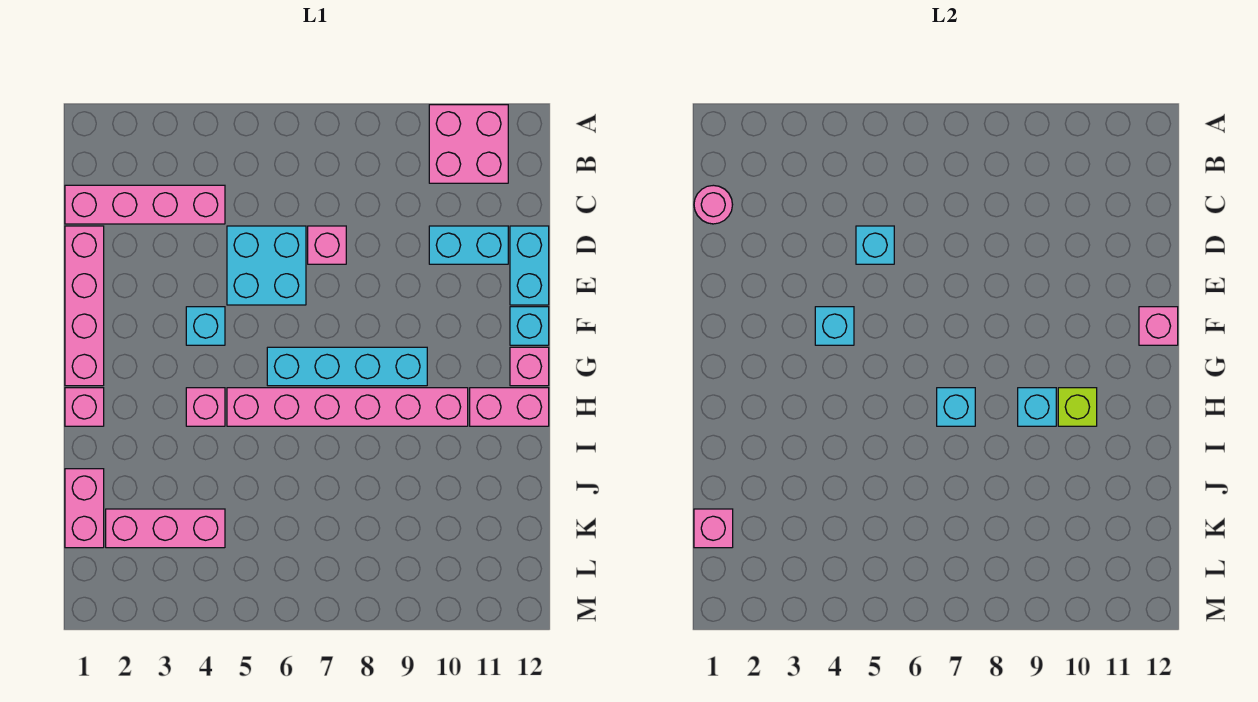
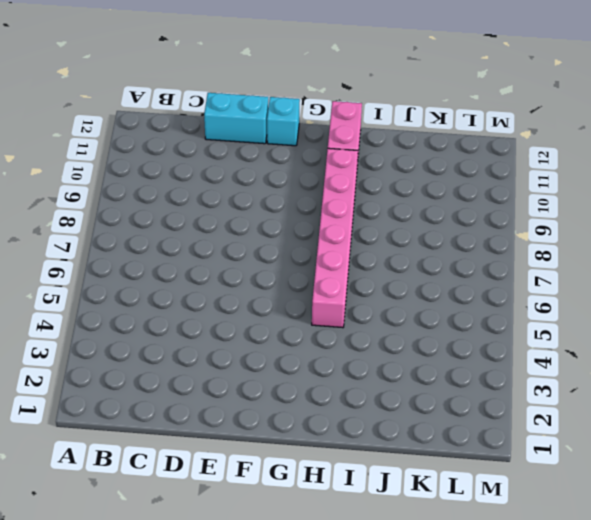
none -> pink 2x2 brick [429,105,508,183]
none -> pink 1x4 brick [65,185,225,224]
none -> pink 1x4 brick [65,226,104,386]

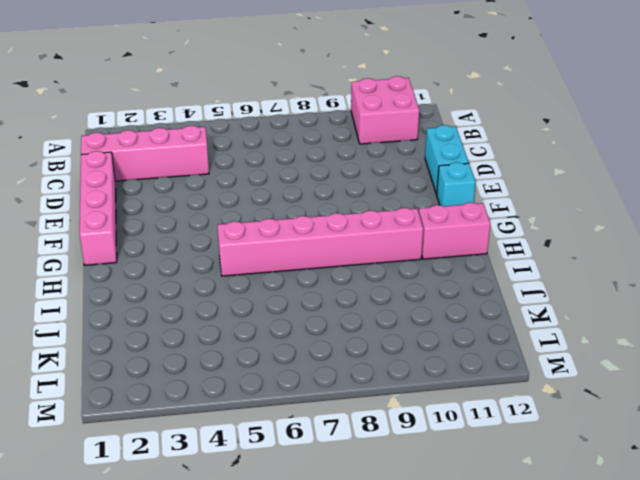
none -> cyan 2x2 brick [227,226,306,305]
none -> pink 1x1 brick [308,226,346,264]
none -> cyan 1x2 brick [429,226,508,264]

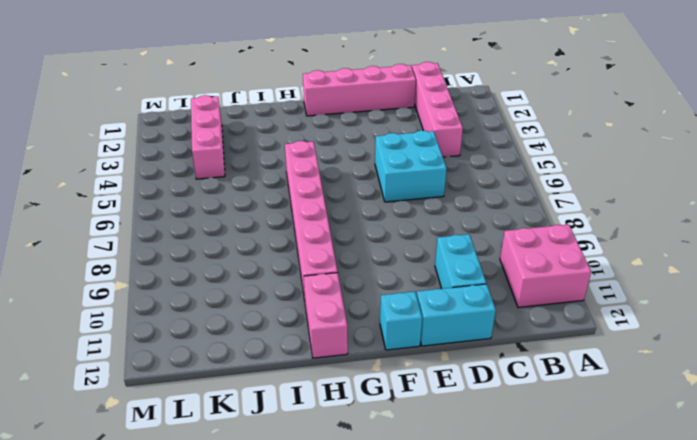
none -> pink 1x1 brick [308,226,346,264]
none -> cyan 1x1 brick [186,307,225,345]
none -> cyan 1x4 brick [267,347,427,386]

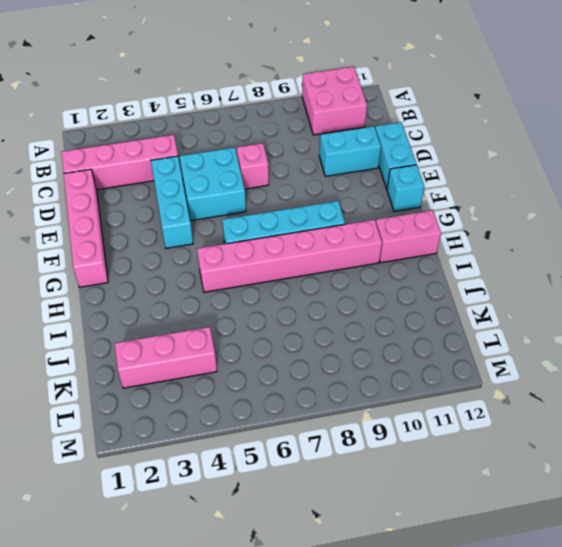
cyan 1x3 brick [151,156,193,248] -> cyan 1x1 brick [186,307,225,345]
none -> pink 1x1 brick [510,347,549,386]
none -> pink 1x1 brick [65,388,104,426]
none -> pink 1x1 brick [186,388,225,426]

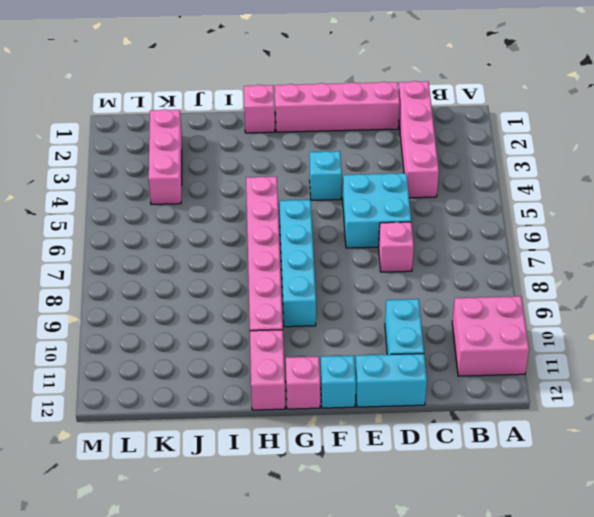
none -> pink 1x1 brick [186,388,225,426]
none -> pink 1x2 brick [65,469,104,548]
none -> pink 1x1 round brick [694,185,733,224]

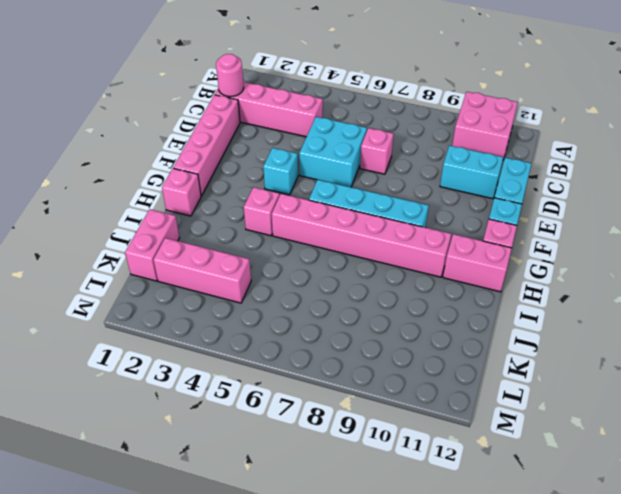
none -> cyan 1x1 brick [856,226,894,264]
none -> cyan 1x1 brick [815,307,854,345]
none -> pink 1x1 brick [1139,307,1178,345]

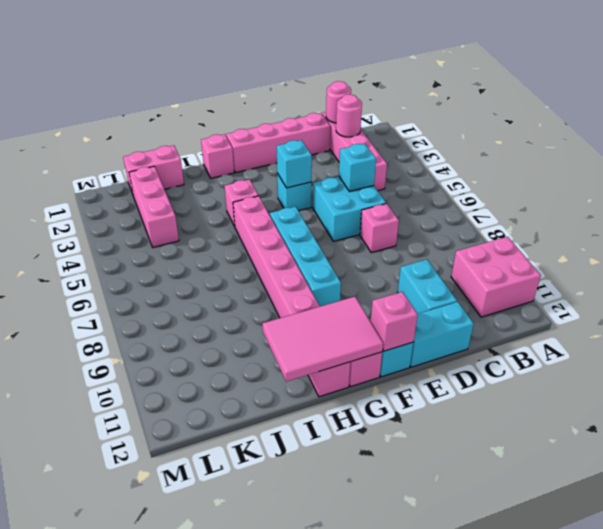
pink 1x1 round brick [336,94,362,137] -> none
pink 2x3 tile [262,297,383,382] -> none
none -> cyan 1x1 brick [937,388,975,426]
none -> cyan 1x1 brick [1018,388,1056,426]
none -> lime 1x1 brick [1058,388,1097,426]

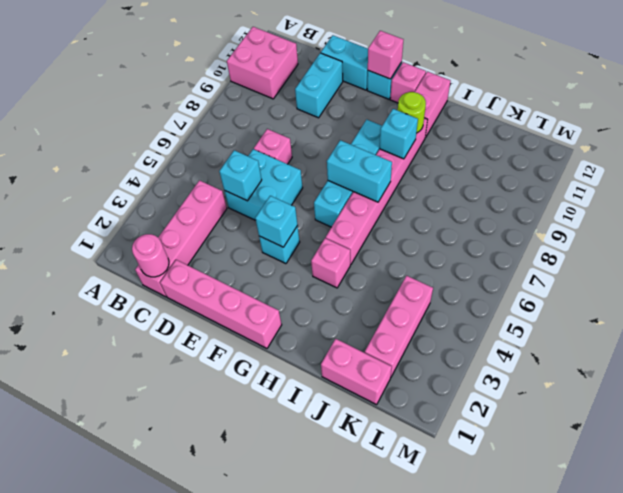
cyan 1x2 brick [327,140,392,202] -> cyan 1x1 brick [937,388,975,426]
lime 1x1 round brick [398,92,426,133] -> lime 1x1 brick [1058,388,1097,426]
none -> pink 1x1 brick [65,388,104,426]
none -> pink 1x1 brick [694,509,733,548]

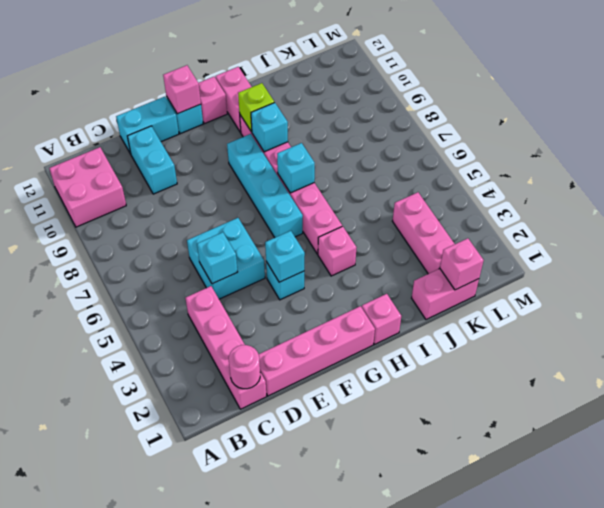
none -> pink 1x1 brick [308,226,346,264]

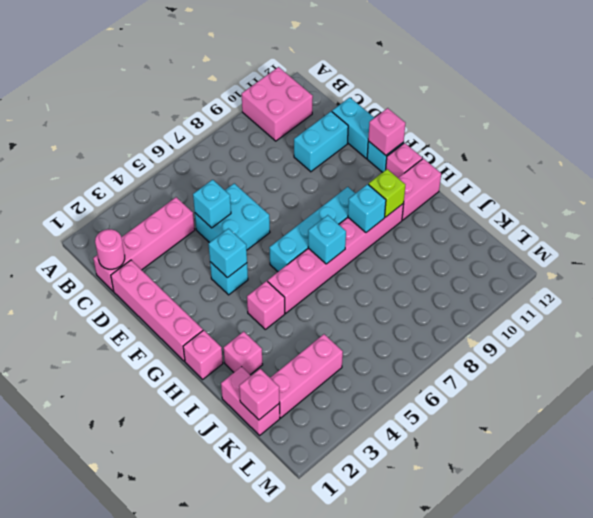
pink 1x1 brick [224,331,263,375] -> pink 1x1 brick moved to [308,226,346,264]

